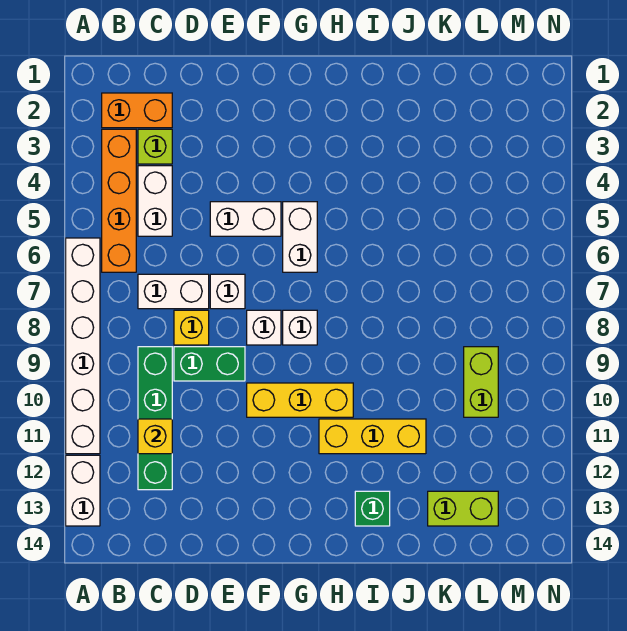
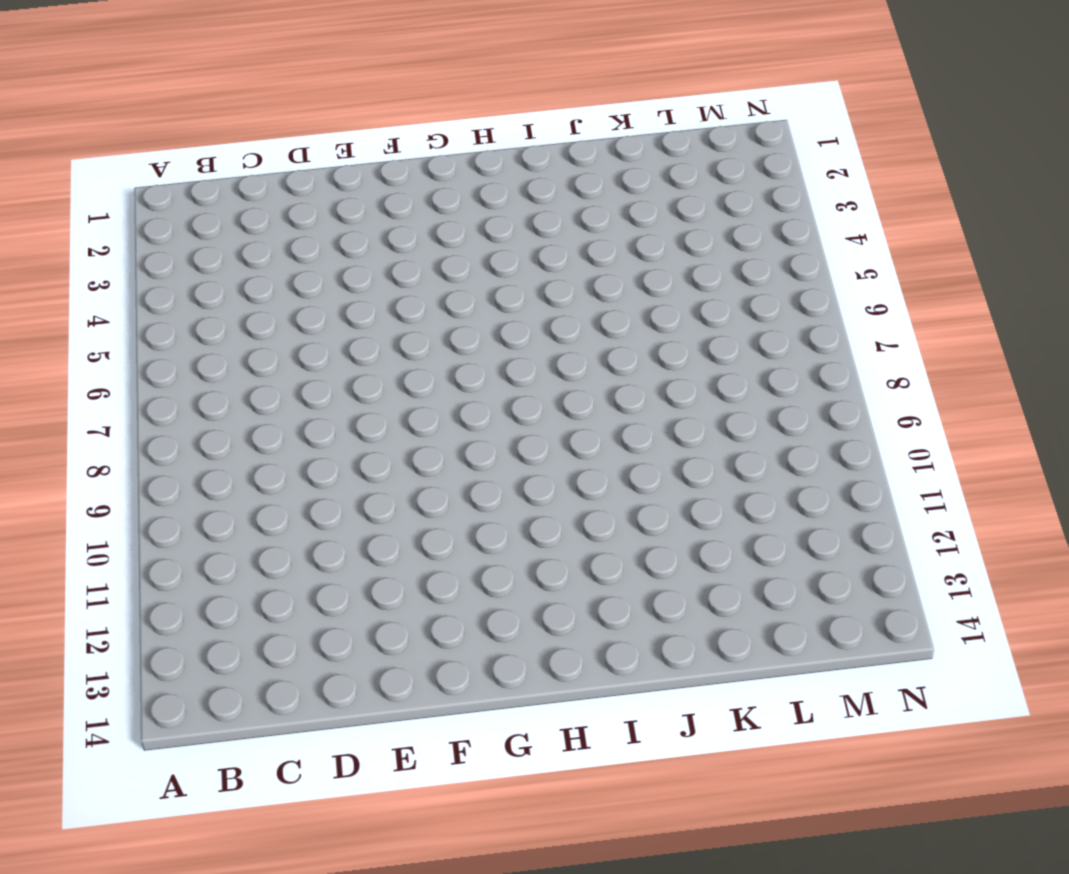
none -> white 1x6 brick [66,238,100,454]
none -> white 1x2 brick [66,455,100,526]
none -> orange 1x2 brick [102,93,172,128]

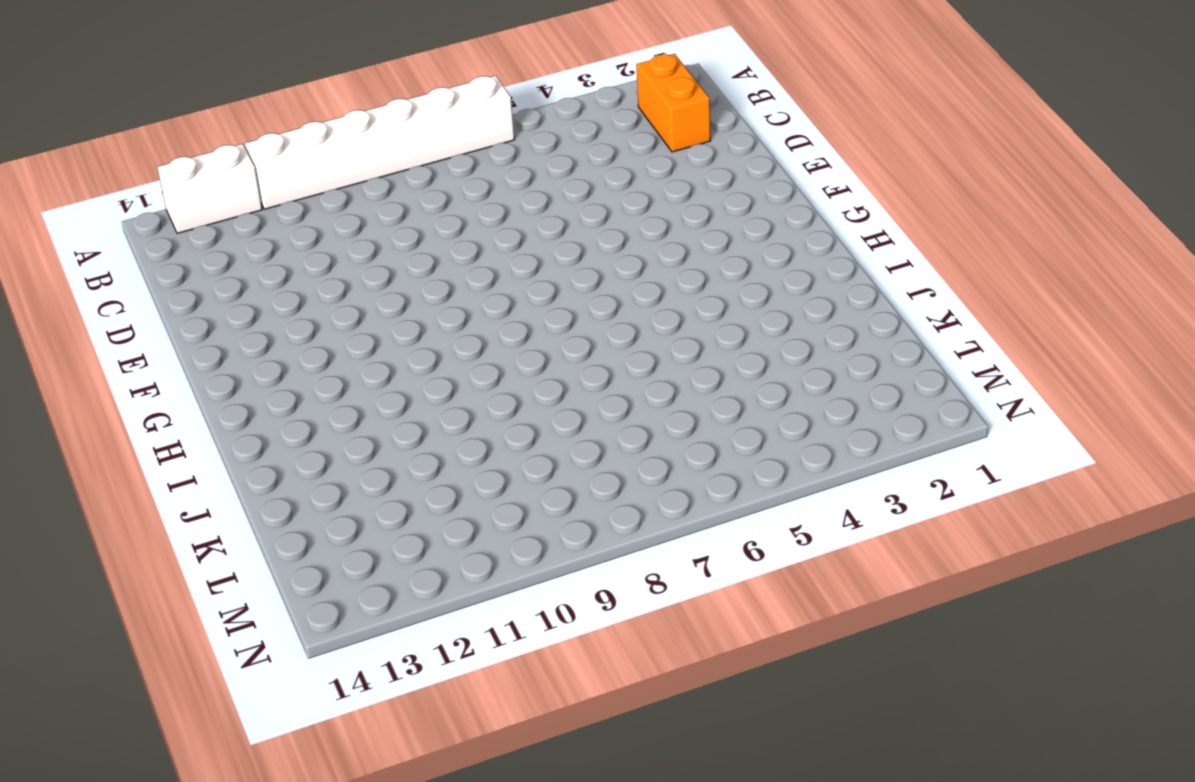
none -> orange 1x4 brick [102,129,136,272]
none -> lime 1x1 brick [138,129,172,164]
none -> white 1x2 brick [138,166,172,236]

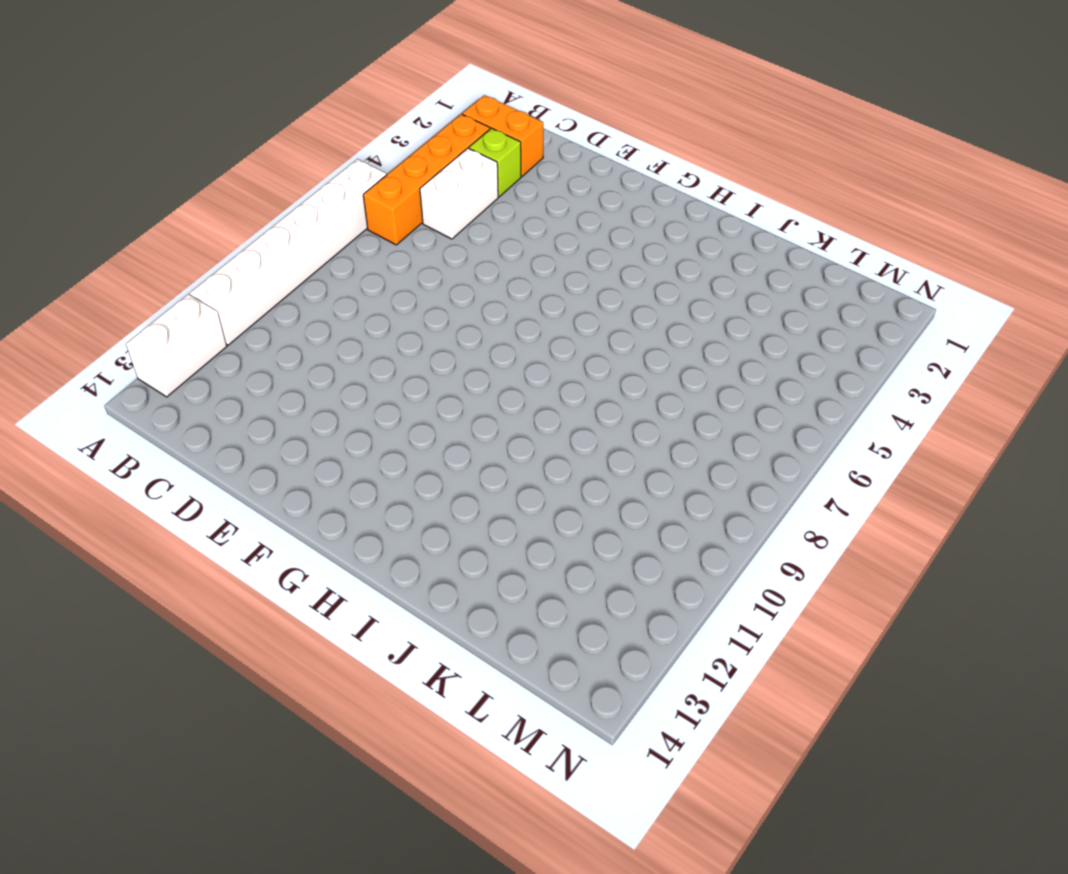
none -> white 1x2 brick [138,274,209,309]
none -> green 1x4 brick [138,347,172,490]
none -> yellow 1x1 brick [174,310,209,345]

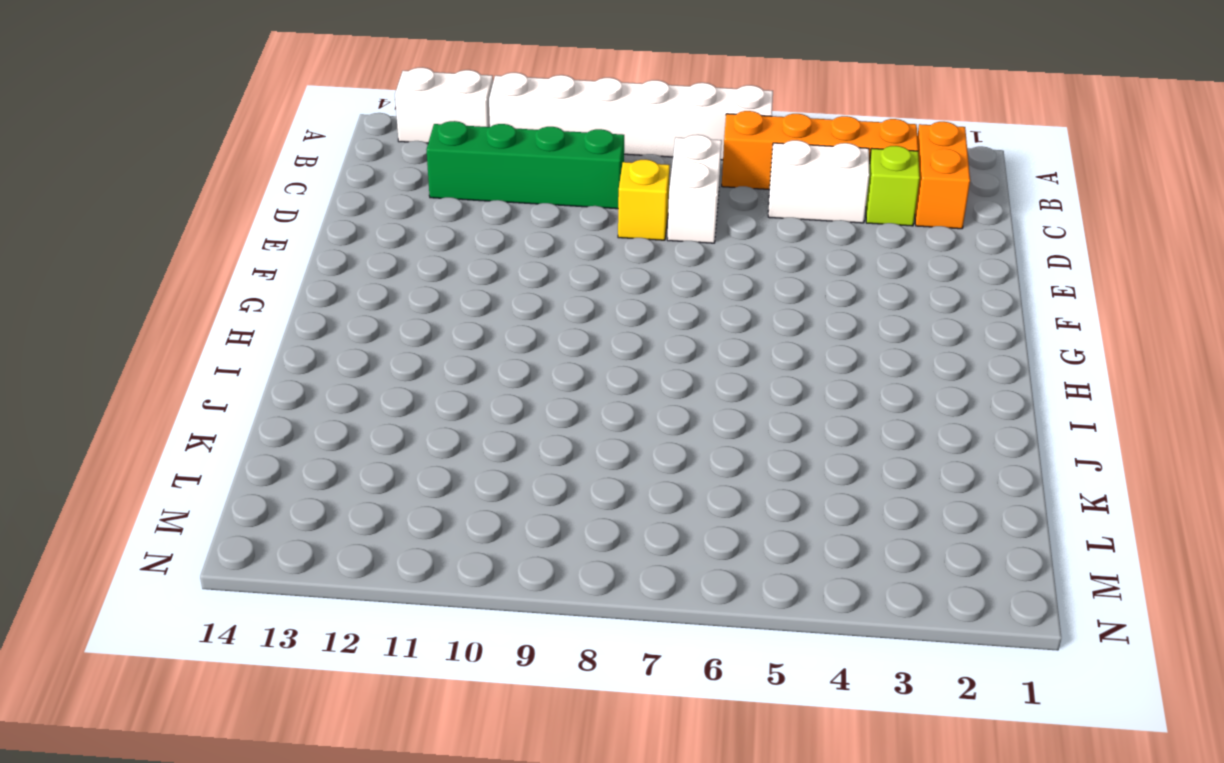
none -> green 1x2 brick [174,347,245,381]
none -> white 1x2 brick [210,202,281,236]
none -> white 1x1 brick [210,274,245,309]

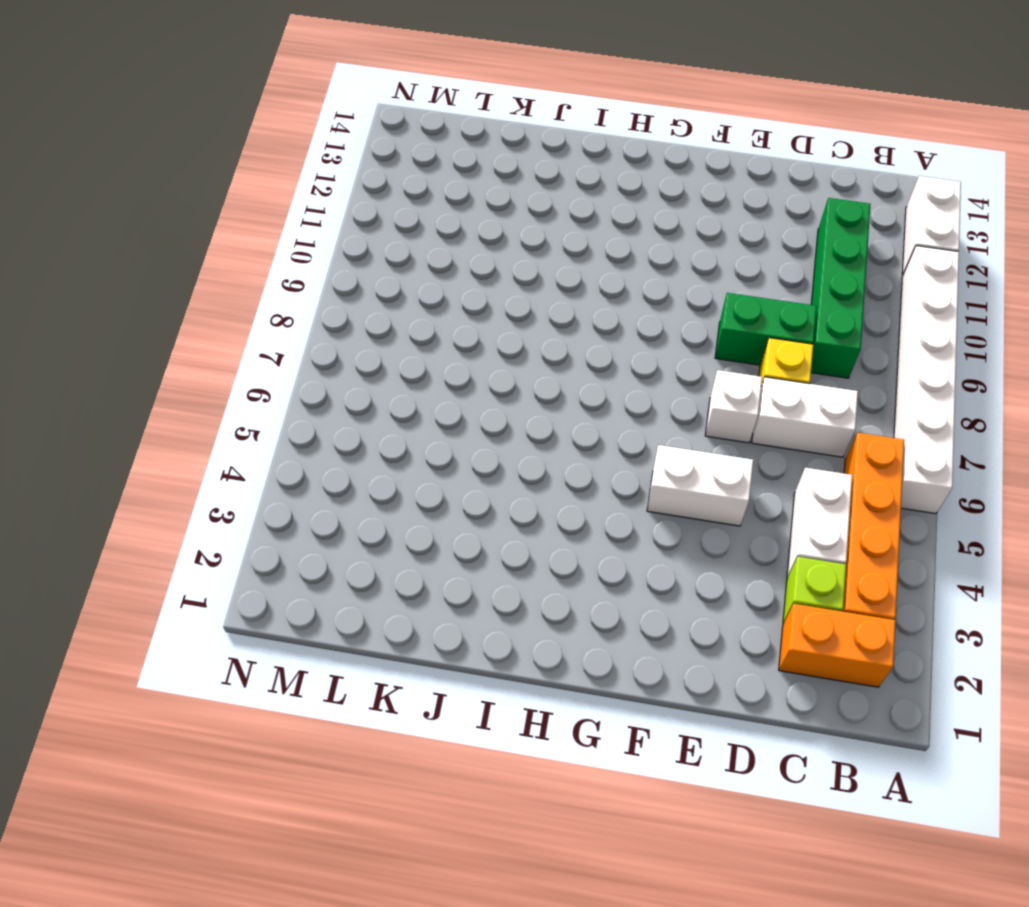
none -> white 1x1 brick [247,310,281,345]
none -> yellow 1x3 brick [247,383,353,417]
none -> white 1x2 brick [283,202,317,272]

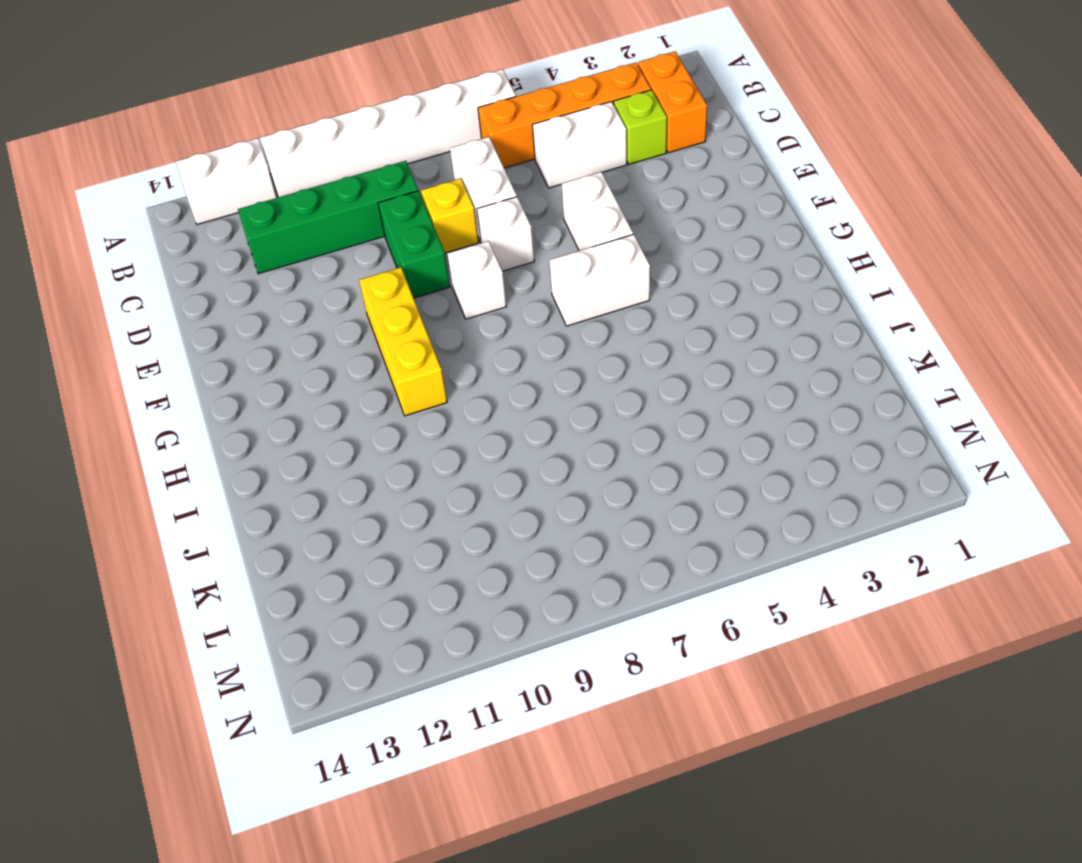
none -> white 1x1 brick [283,310,317,345]
none -> yellow 1x3 brick [319,419,426,454]
none -> green 1x1 brick [355,491,390,526]

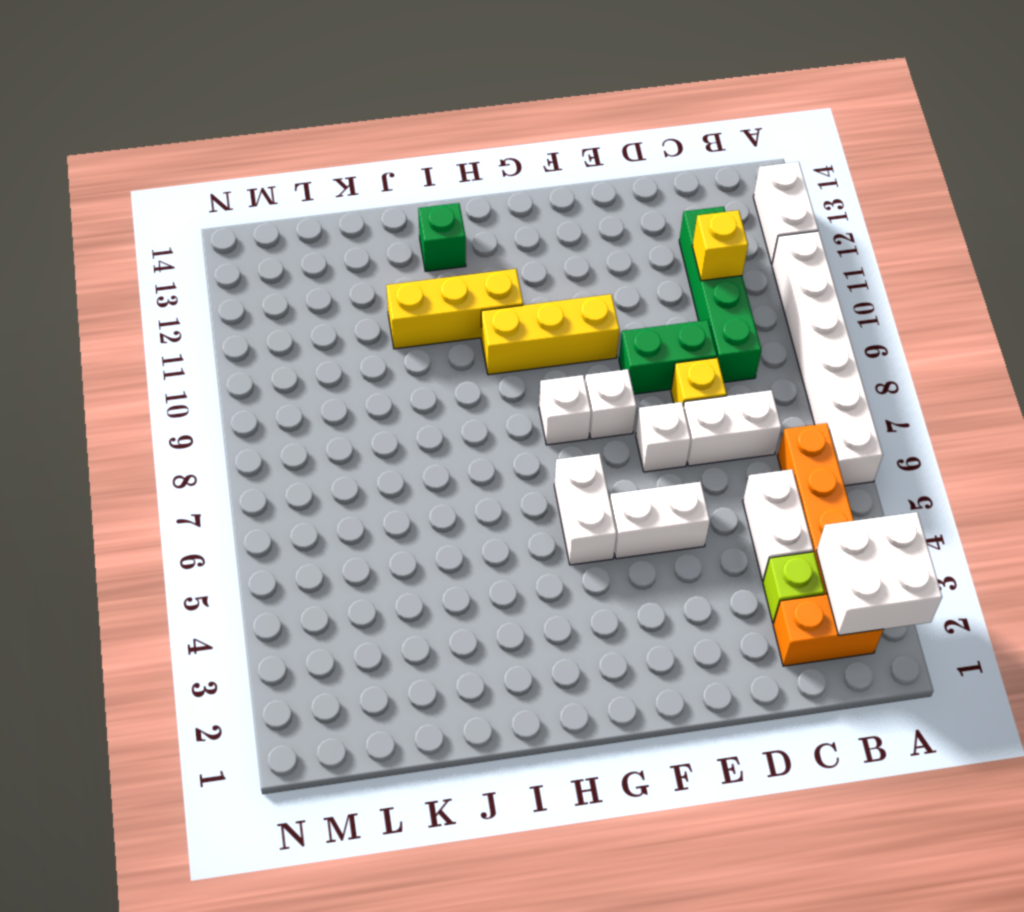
white 2x2 brick [816,512,942,635] -> none
none -> lime 1x2 brick [428,491,498,526]
none -> lime 1x2 brick [464,347,498,417]

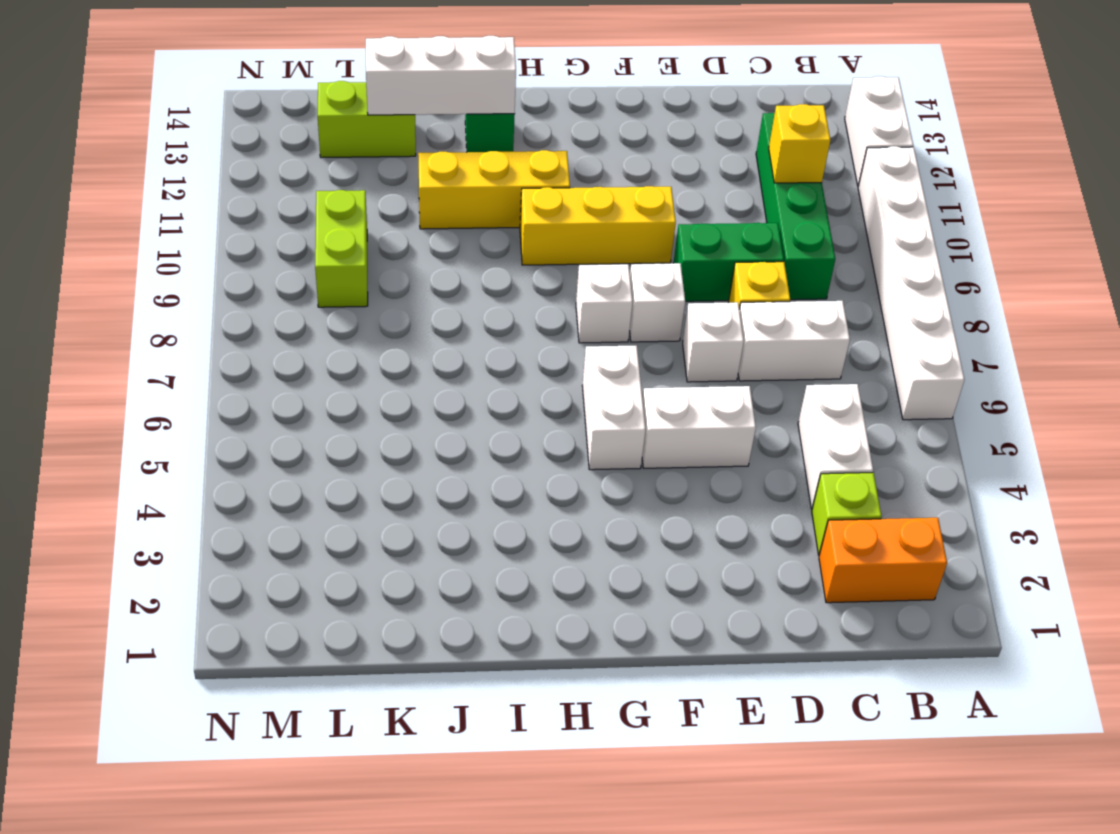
white 1x3 brick [366,36,516,115] -> none
none -> orange 1x4 brick [102,129,136,272]

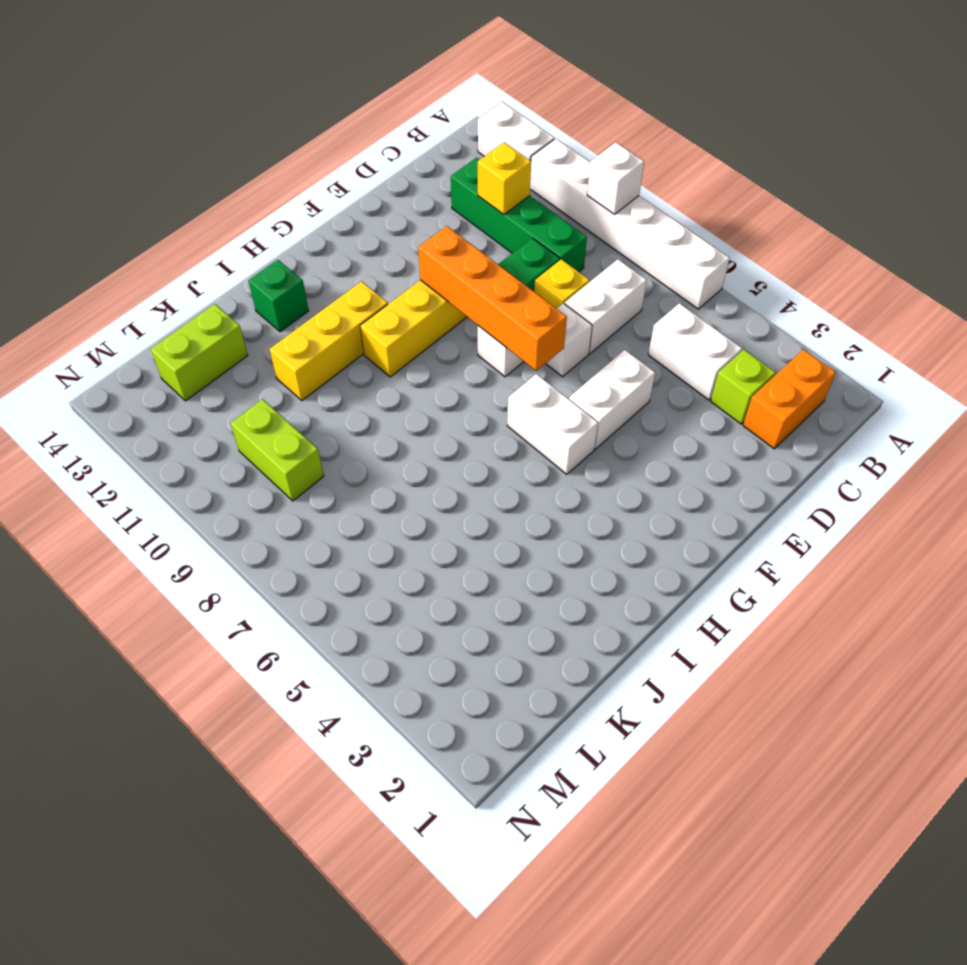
white 1x1 brick [587,142,644,214] -> white 1x1 brick moved to [283,310,317,345]
orange 1x4 brick [418,226,567,371] -> orange 1x4 brick moved to [102,129,136,272]

